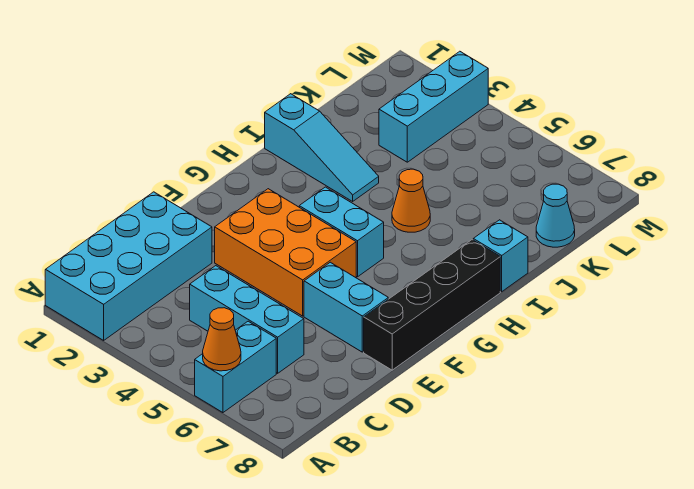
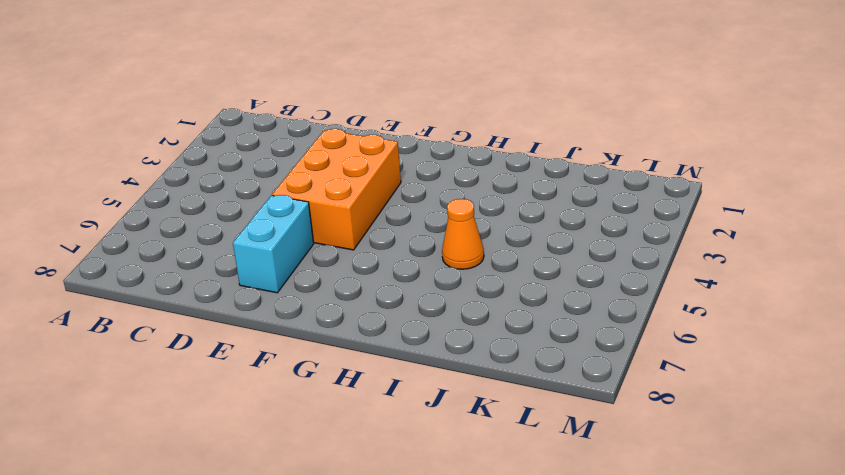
none -> cyan 2x4 brick [45,192,212,340]
none -> cyan 1x2 brick [195,321,276,413]
none -> cyan 1x3 brick [190,266,304,373]

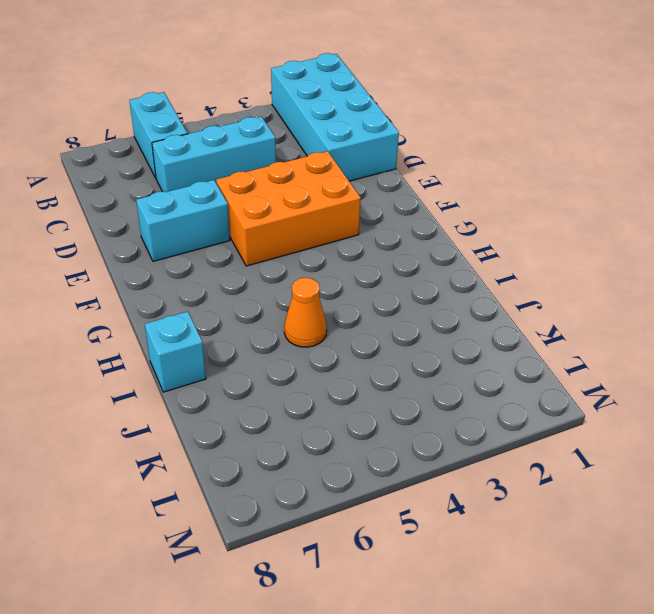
none -> black 1x4 brick [364,240,500,370]
none -> cyan 1x2 brick [299,187,384,277]
none -> cyan 1x3 slope [265,94,379,201]

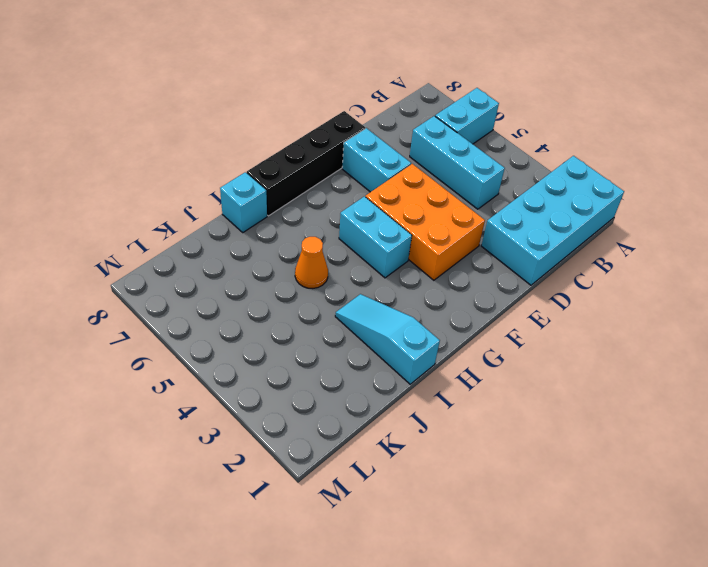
none -> cyan 1x3 brick [379,51,488,162]
none -> cyan 1x1 cone [536,184,575,247]
none -> orange 1x1 cone [203,308,241,371]

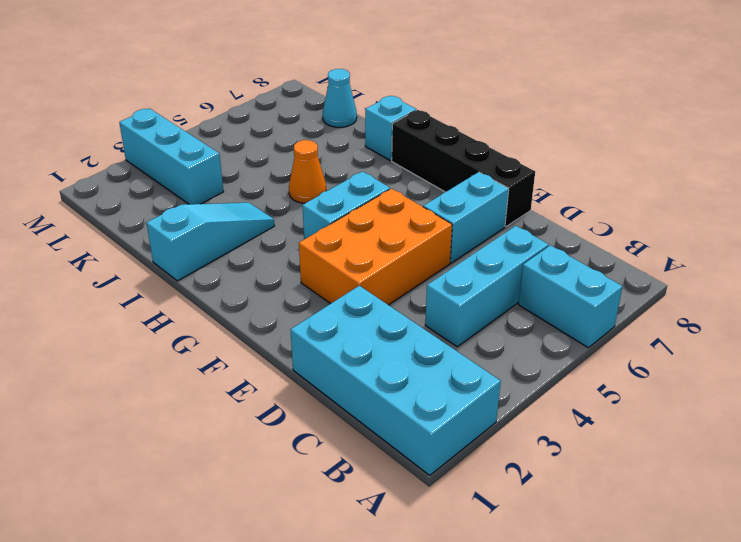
none -> orange 1x1 cone [203,308,241,371]

